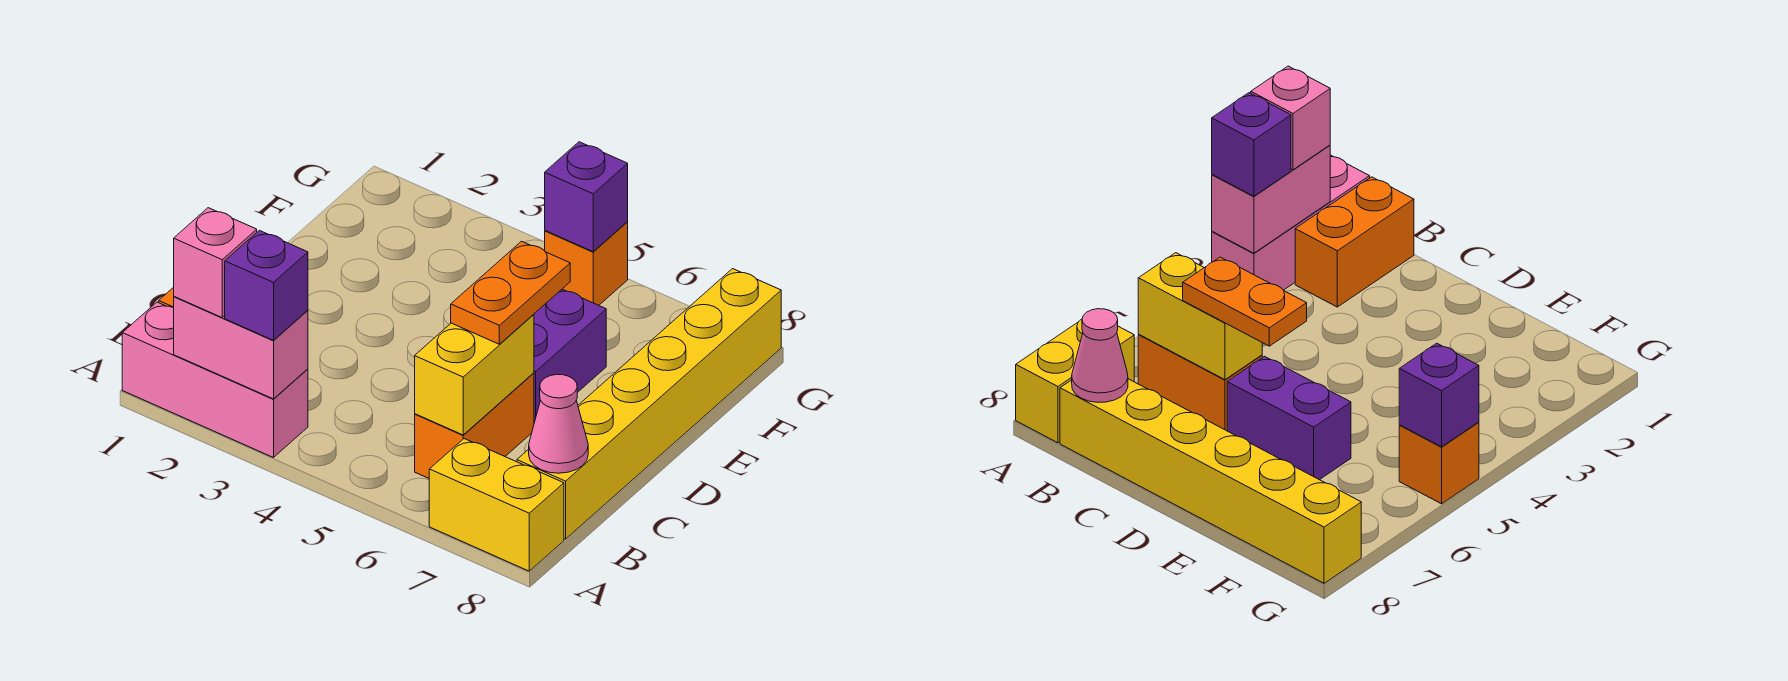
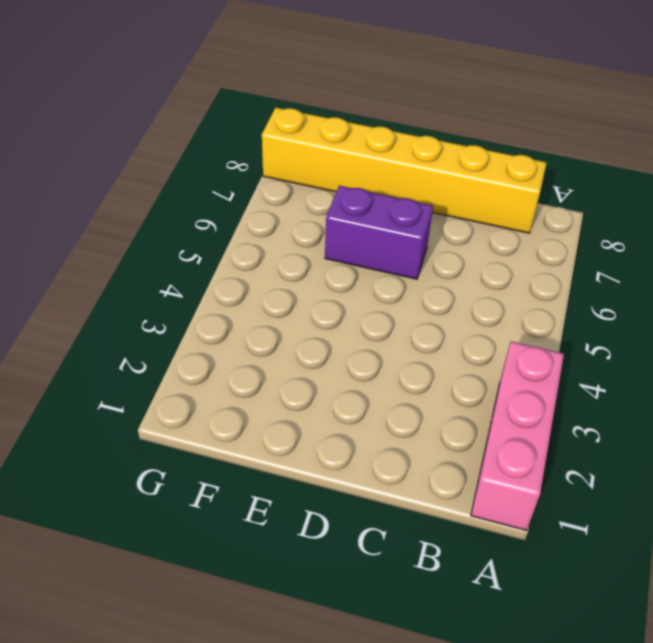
none -> yellow 1x2 brick [429,439,564,571]
none -> orange 1x2 brick [1295,177,1414,307]
none -> orange 1x2 brick [415,373,534,478]

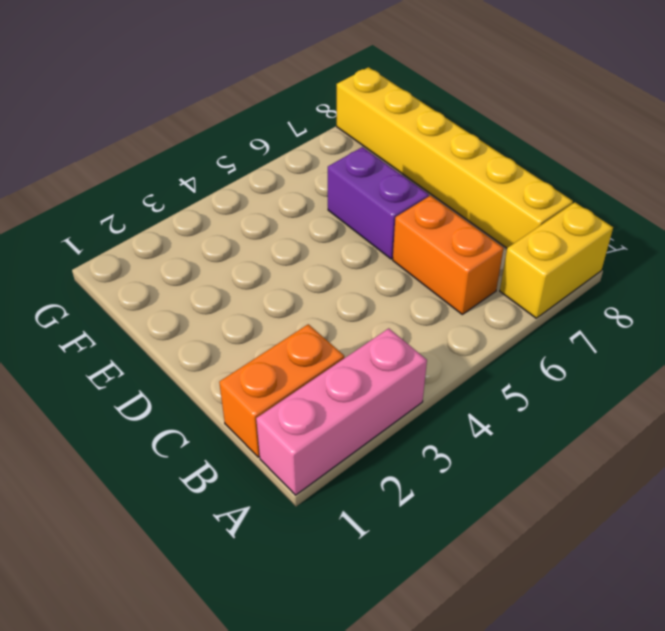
none -> orange 1x1 brick [545,222,628,305]
none -> pink 1x2 brick [174,297,308,399]
none -> yellow 1x2 brick [415,314,534,435]

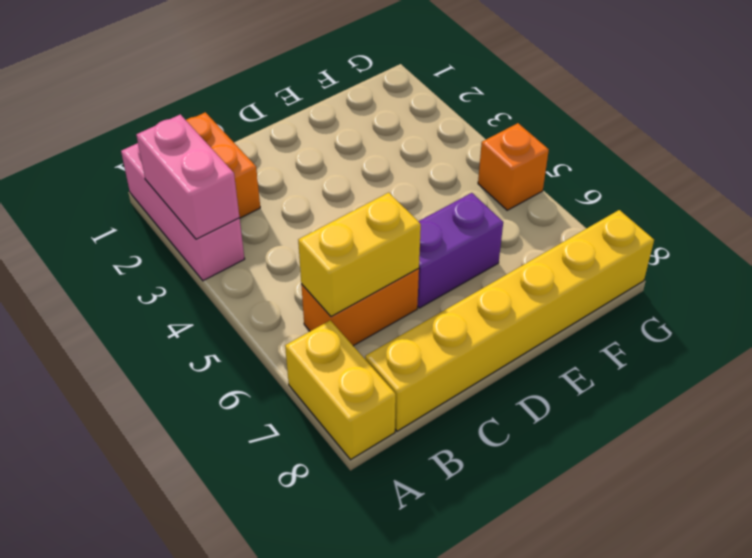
none -> pink 1x1 cone [529,374,588,473]
none -> purple 1x1 brick [545,142,628,252]
none -> pink 1x1 brick [174,208,257,317]

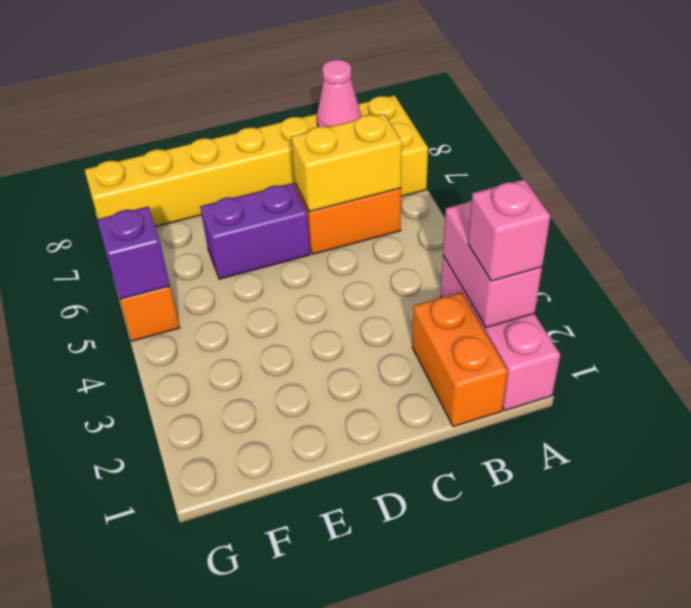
none -> purple 1x1 brick [225,230,308,340]
none -> orange 1x2 plate [451,241,570,344]

